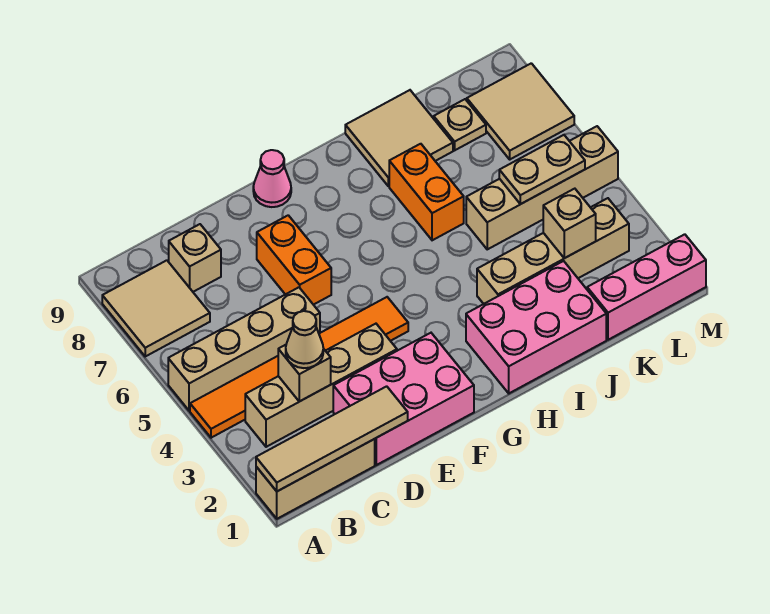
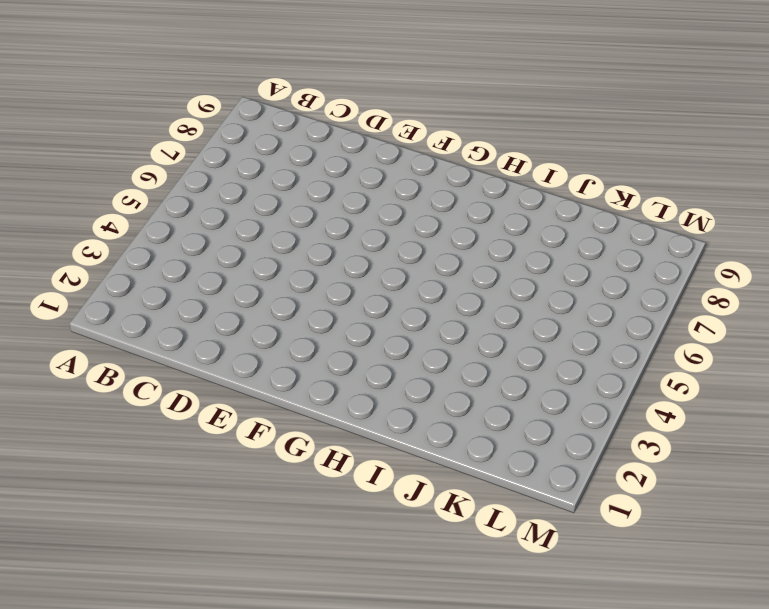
none -> tan 1x3 brick [256,439,375,519]
none -> orange 1x6 tile [190,297,408,438]
none -> tan 1x4 brick [168,287,320,411]

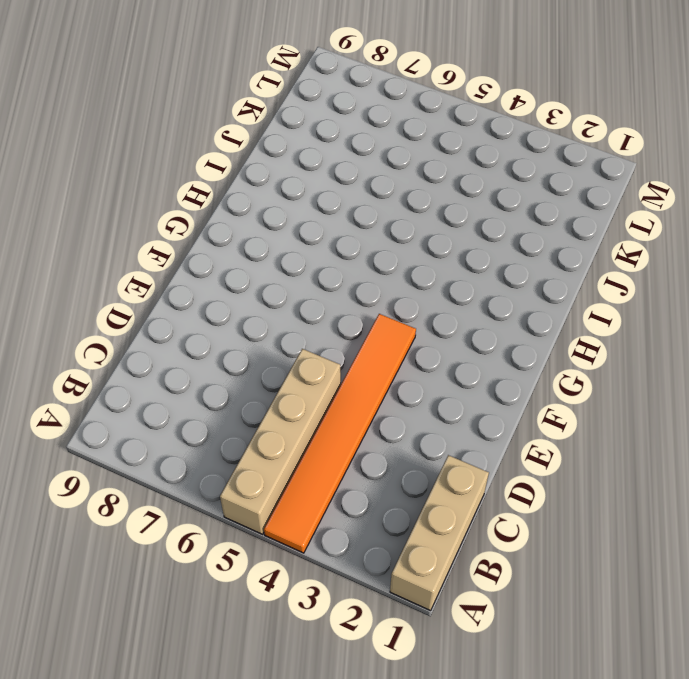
none -> tan 2x2 tile [102,260,210,356]
none -> tan 1x4 brick [245,324,397,447]
none -> tan 1x1 brick [169,224,221,292]

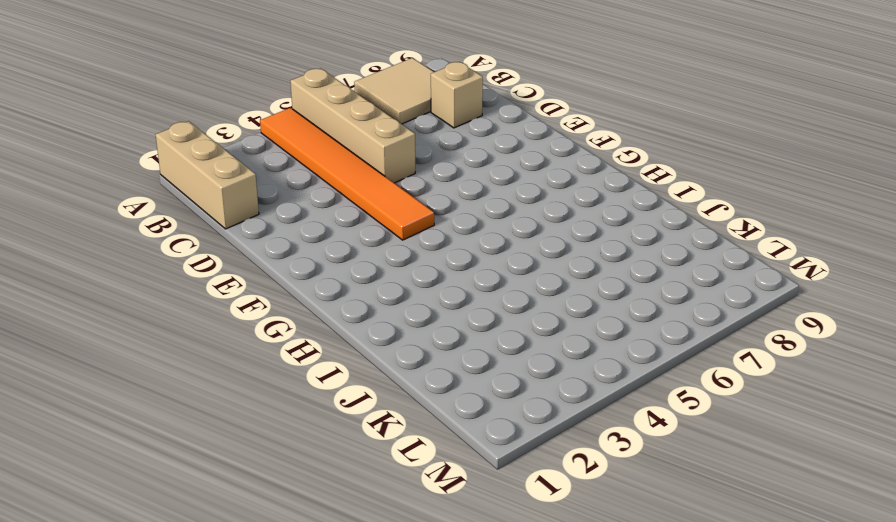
none -> tan 1x4 brick [245,324,397,447]
none -> pink 2x3 brick [333,333,474,465]
none -> orange 1x2 brick [257,215,331,305]

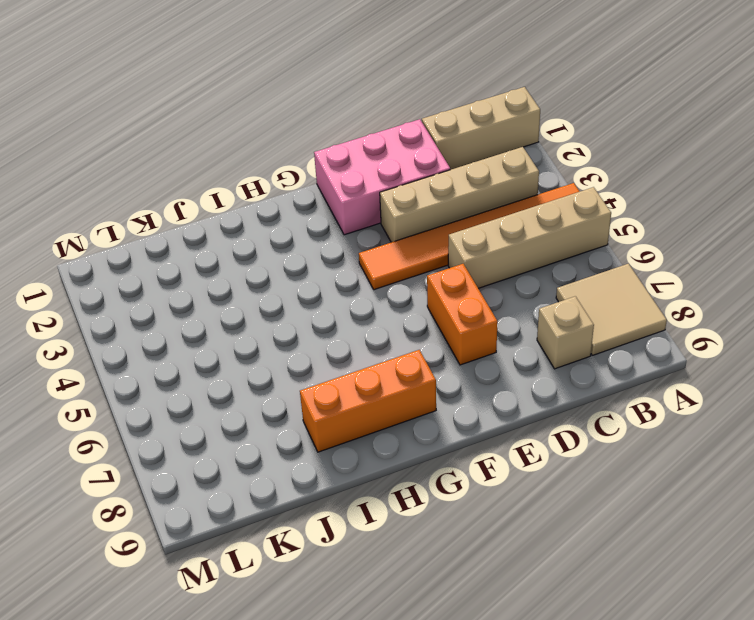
orange 1x3 brick [300,350,436,452] -> tan 2x2 tile [345,90,453,186]
none -> pink 1x1 cone [253,150,291,207]
none -> pink 2x3 brick [466,261,606,393]
none -> tan 1x4 brick [477,198,629,304]

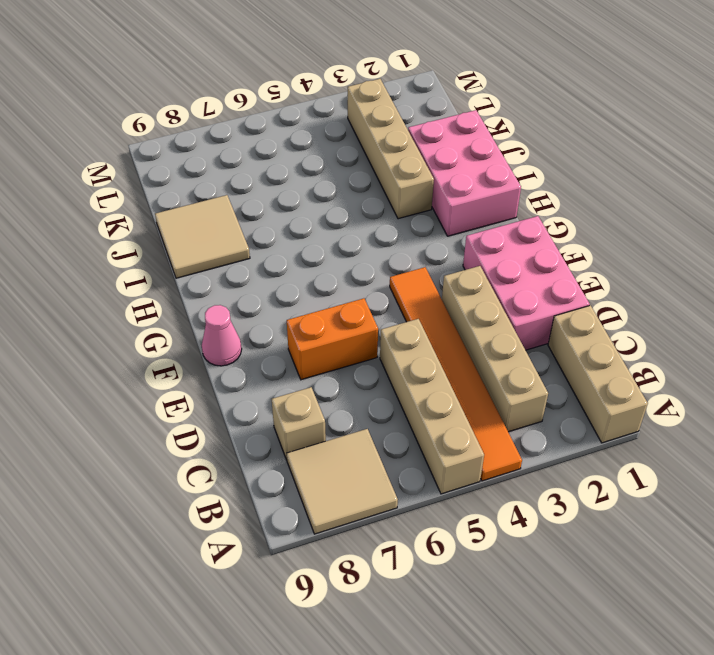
none -> orange 1x2 brick [389,144,464,240]
none -> tan 1x4 brick [466,126,618,249]
none -> pink 1x3 brick [587,234,706,340]

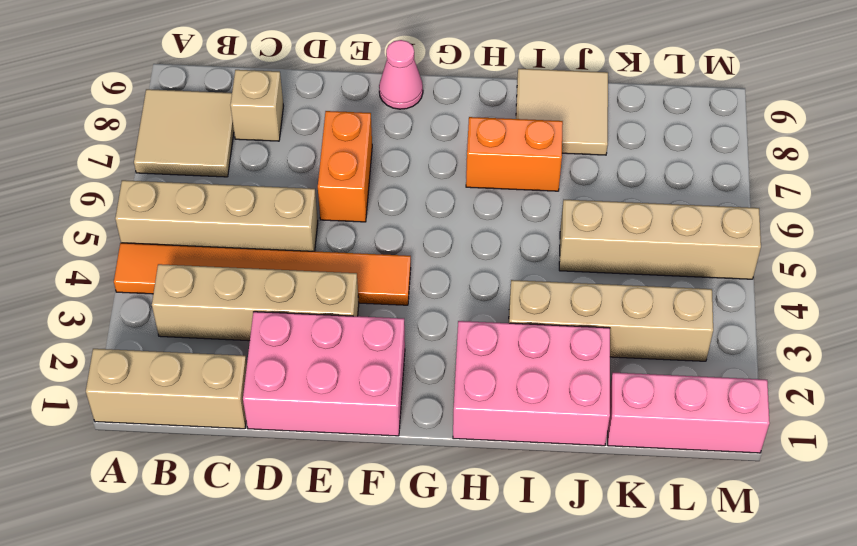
orange 1x2 brick [466,117,563,191] -> orange 1x2 brick turned to [389,144,464,240]
none -> tan 1x1 plate [434,99,486,150]
none -> tan 2x2 tile [467,63,574,159]
none -> tan 1x4 tile [256,386,408,491]

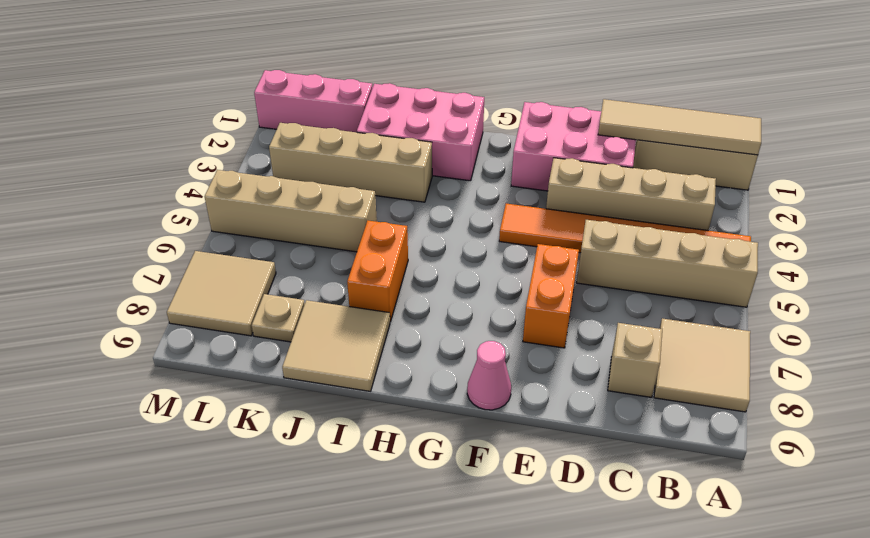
none -> tan 1x1 brick [278,345,331,402]
none -> tan 1x1 brick [543,189,596,258]
none -> tan 1x2 plate [499,135,585,204]

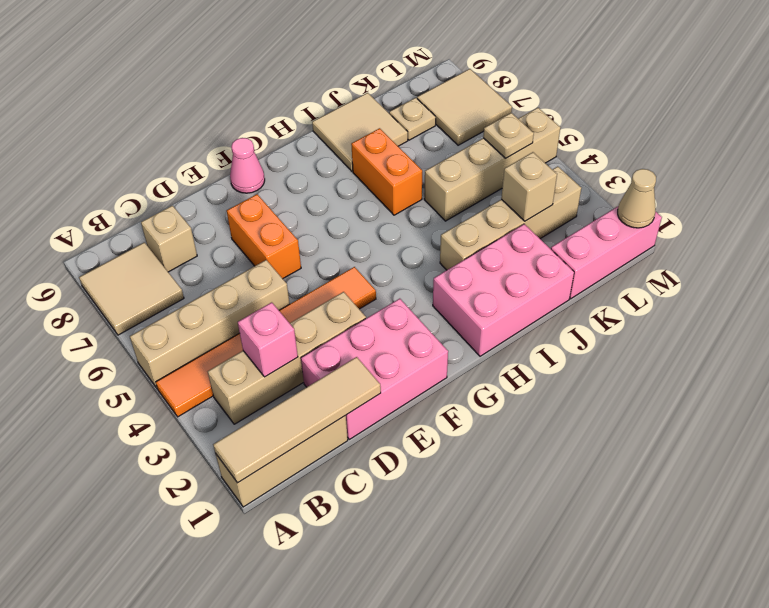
pink 1x1 brick [238,302,298,377] -> tan 1x1 brick [278,345,331,402]
tan 1x1 plate [483,113,534,158] -> tan 1x2 plate [499,135,585,204]
tan 1x1 cone [618,169,656,228] -> tan 1x1 cone moved to [286,311,323,368]

